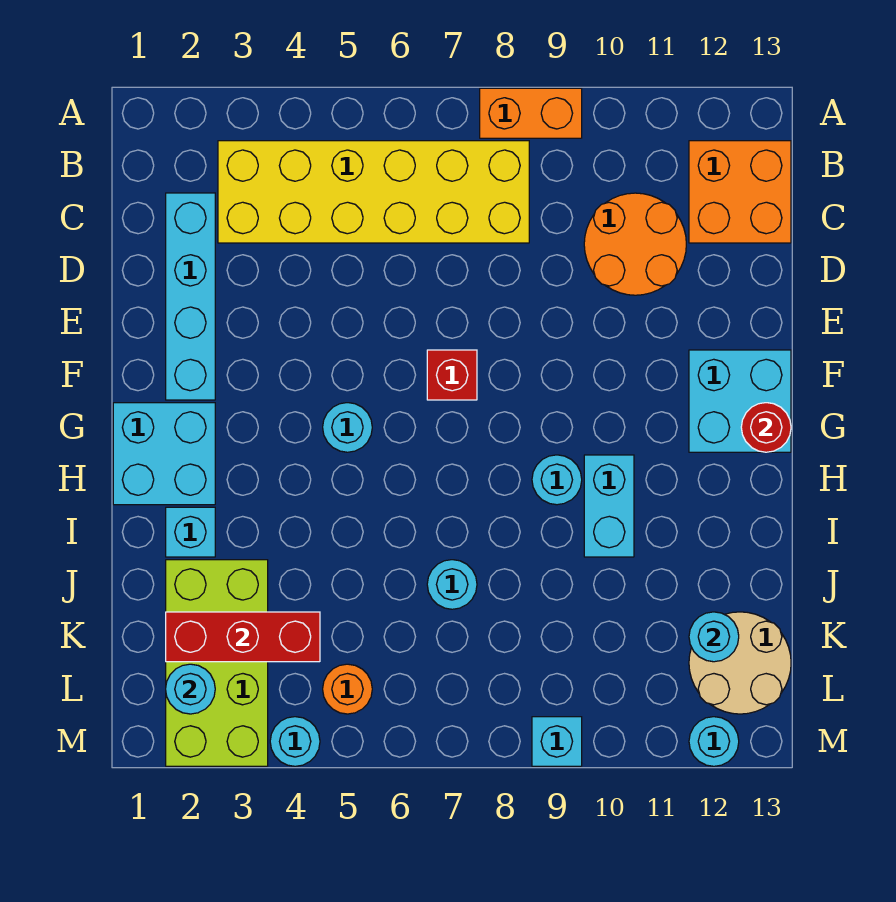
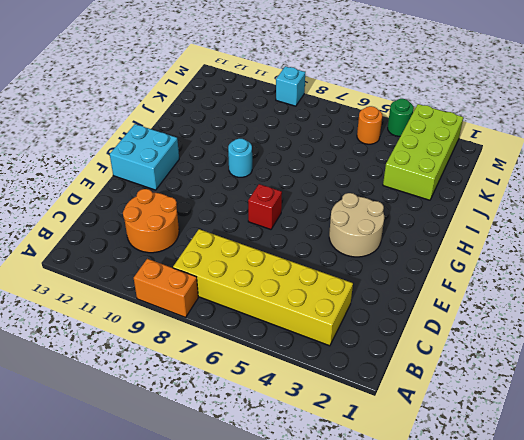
tan 2x2 round brick [329,193,384,257] -> tan 2x2 round brick moved to [689,612,791,714]
green 1x1 round brick [388,99,414,136] -> cyan 1x1 round brick [270,717,320,766]
none -> orange 2x2 brick [689,141,791,243]
none -> cyan 1x4 brick [166,193,215,400]
none -> cyan 2x2 brick [113,403,215,505]

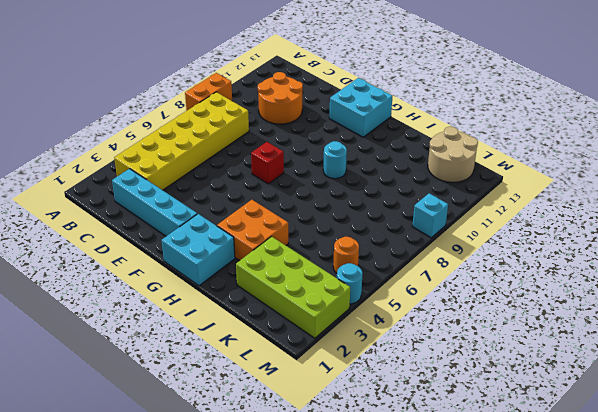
orange 2x2 brick [217,200,288,261] -> orange 2x2 brick moved to [689,141,791,243]
none -> cyan 1x1 round brick [323,403,372,452]
none -> cyan 1x2 brick [584,455,634,557]
none -> cyan 1x1 brick [166,507,215,557]

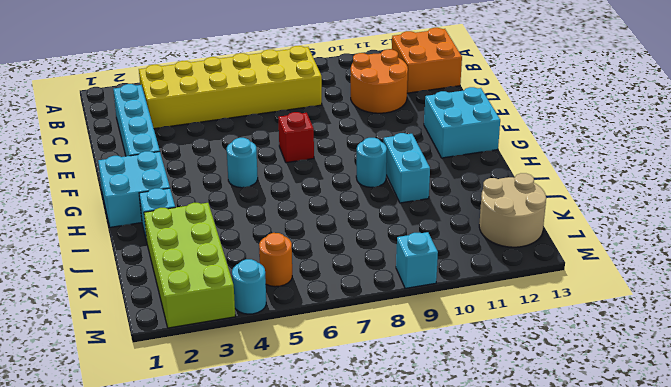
none -> orange 1x2 brick [480,88,582,138]
none -> cyan 1x1 round brick [427,560,477,609]
none -> cyan 1x1 round brick [689,717,739,766]

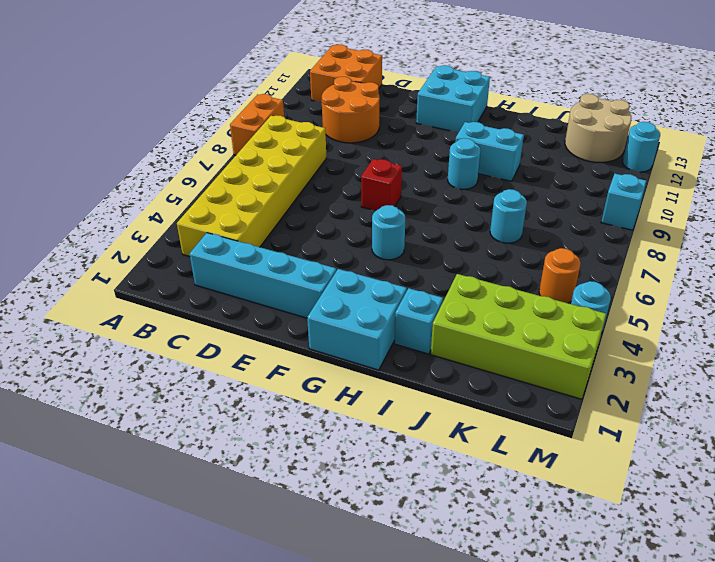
none -> red 1x1 round brick [741,403,791,452]
none -> red 1x3 brick [166,612,320,662]
none -> cyan 1x1 round brick [689,612,739,662]

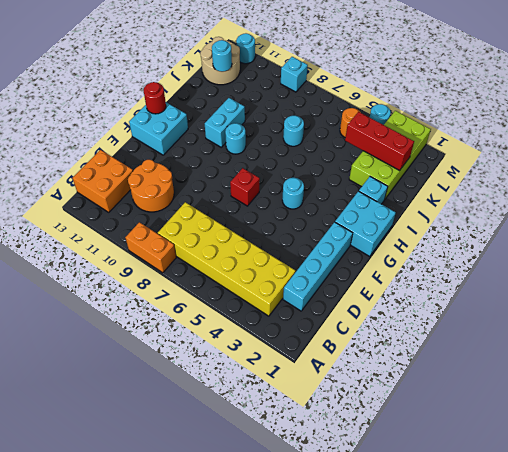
none -> cyan 1x1 round brick [166,664,215,714]

